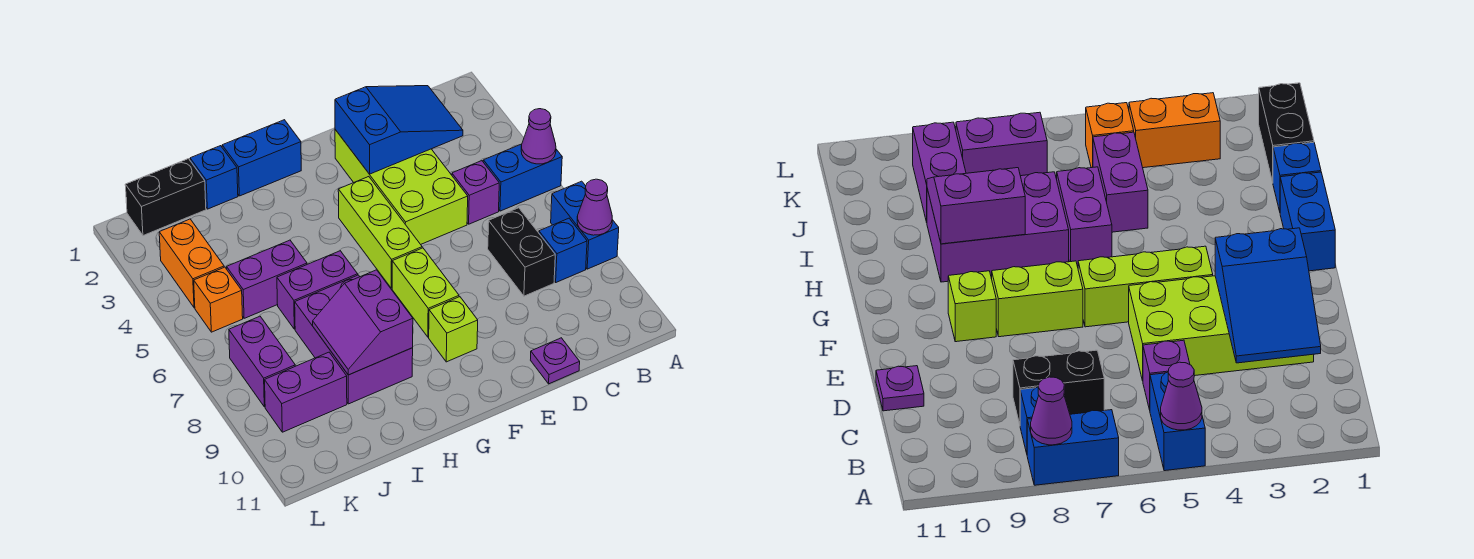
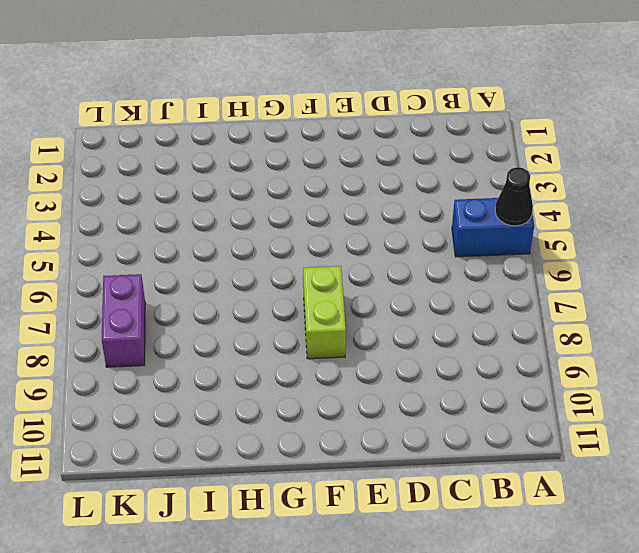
black 1x1 cone [495,167,533,226] -> purple 1x1 cone [521,109,556,164]
none -> blue 1x2 brick [551,181,619,269]
none -> blue 1x1 brick [539,218,587,282]
none -> purple 1x1 brick [452,161,499,224]

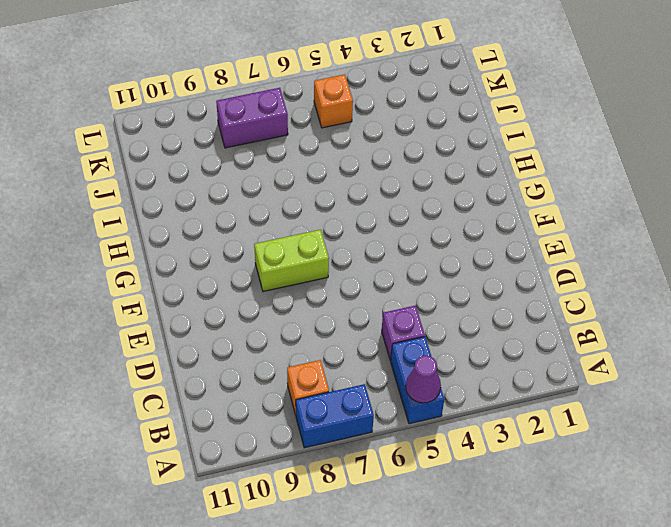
orange 1x1 brick [287,360,329,415] -> blue 1x1 brick [539,218,587,282]
none -> black 1x2 brick [488,208,555,296]
none -> lime 2x4 brick [335,130,468,244]
none -> purple 1x1 plate [531,338,580,384]

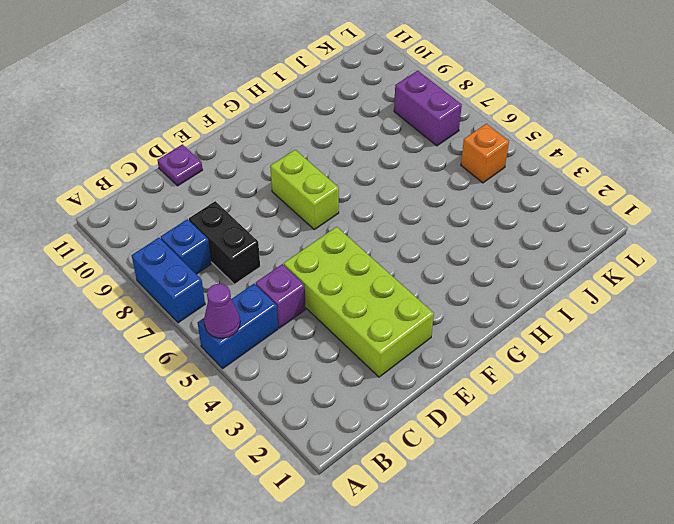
none -> lime 1x3 brick [338,177,422,288]
none -> lime 1x1 brick [429,297,478,362]
none -> blue 1x2 brick [222,120,301,196]

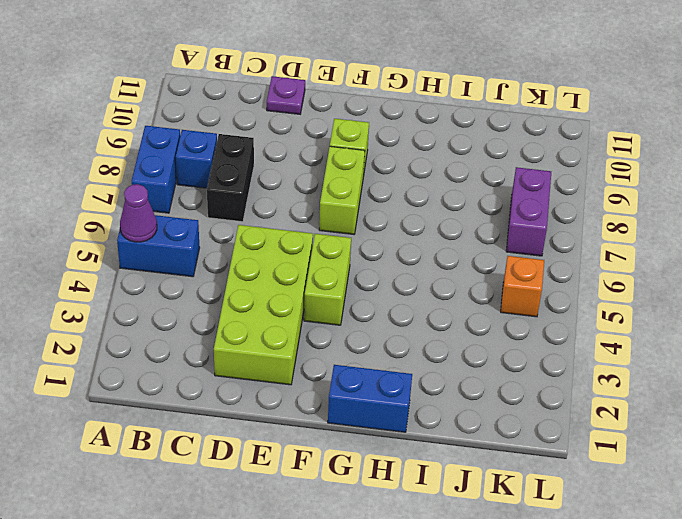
lime 1x2 brick [304,234,351,325] -> lime 1x3 brick [338,177,422,288]
none -> purple 1x1 brick [452,161,499,224]
none -> purple 1x2 brick [277,251,358,329]
none -> purple 2x3 brick [295,275,413,404]

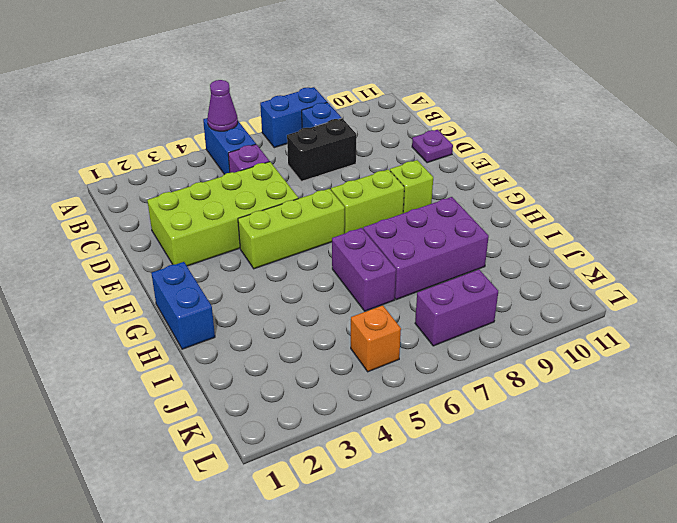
none -> blue 1x1 brick [190,146,238,209]
none -> purple 1x2 brick [227,240,307,318]
none -> black 1x2 brick [125,159,206,236]

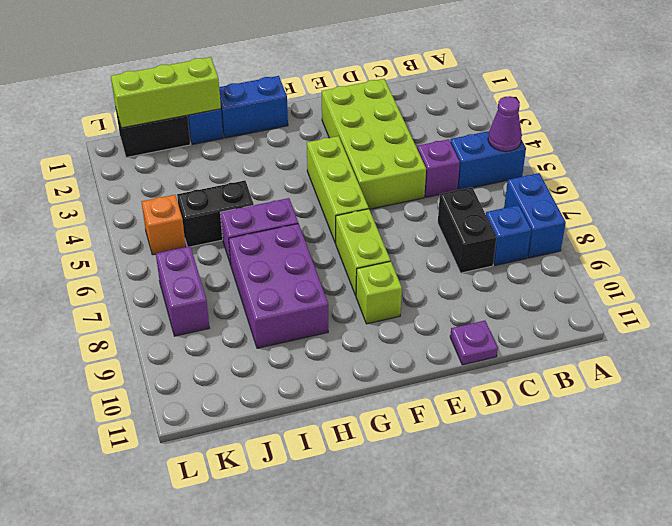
lime 1x3 brick [111,57,221,128] -> none
black 1x2 brick [177,181,254,247] -> purple 1x2 brick [227,240,307,318]
none -> purple 1x2 brick [265,352,347,432]
none -> orange 1x2 brick [159,219,224,308]
none -> purple 1x1 cone [577,179,612,235]

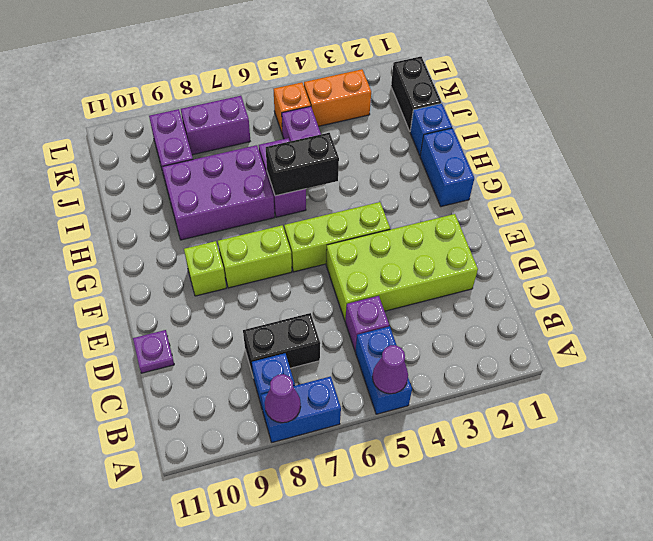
black 1x2 brick [266,133,339,196] -> none
none -> blue 2x3 slope [335,86,463,174]
none -> purple 2x2 slope [313,270,413,375]

